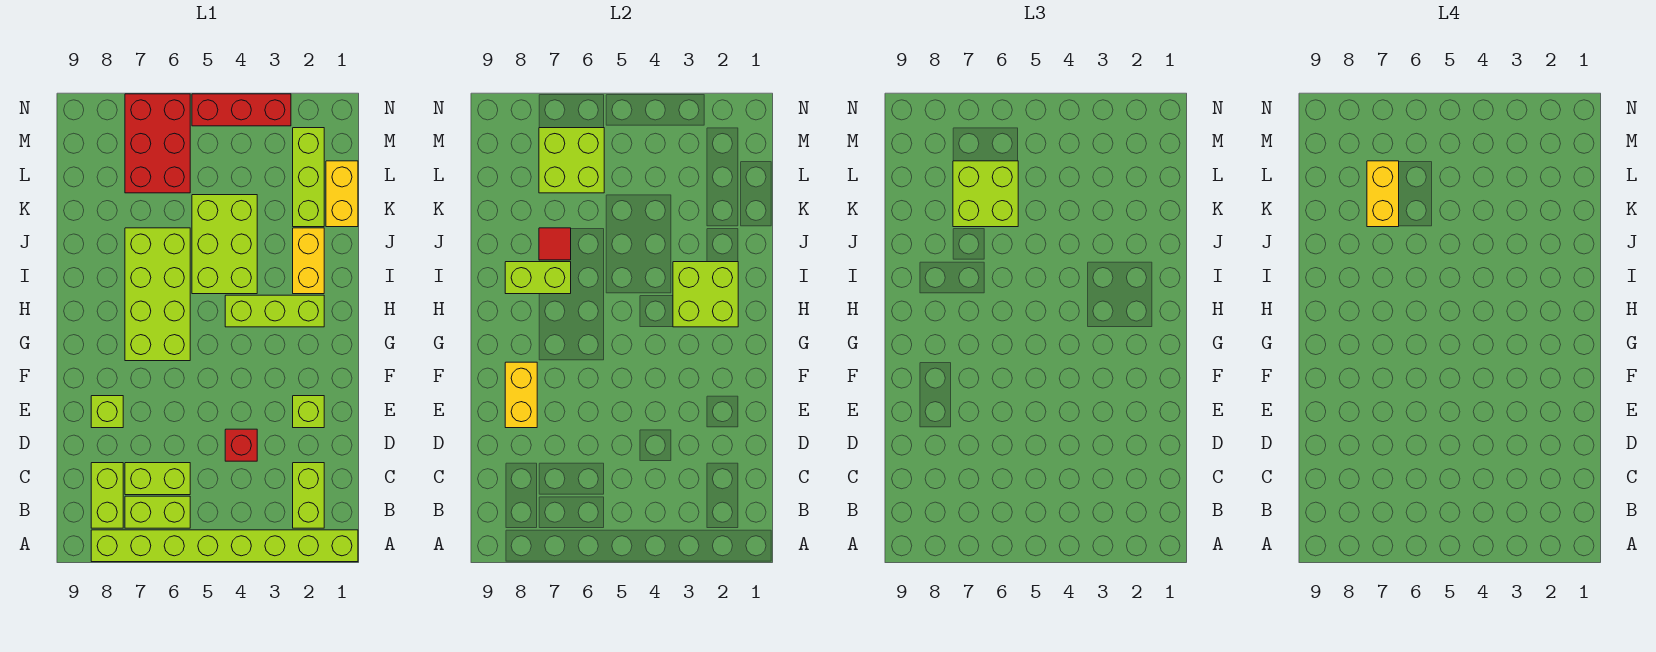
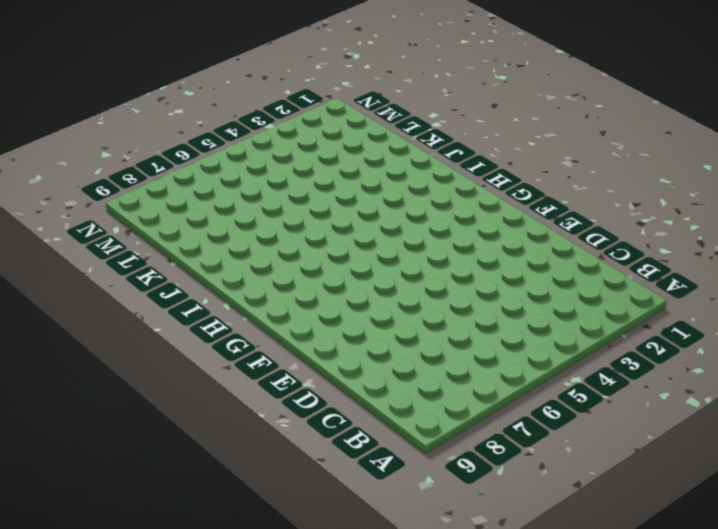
none -> lime 1x8 brick [91,530,358,562]
none -> lime 1x2 brick [293,463,324,528]
none -> lime 1x2 brick [125,496,190,528]

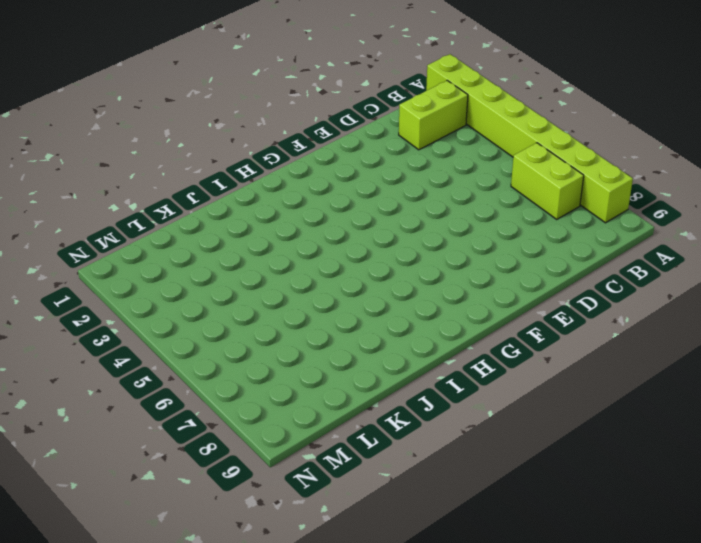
none -> lime 1x2 brick [91,463,123,528]
none -> lime 1x2 brick [125,463,190,495]
none -> red 1x1 brick [225,429,257,461]

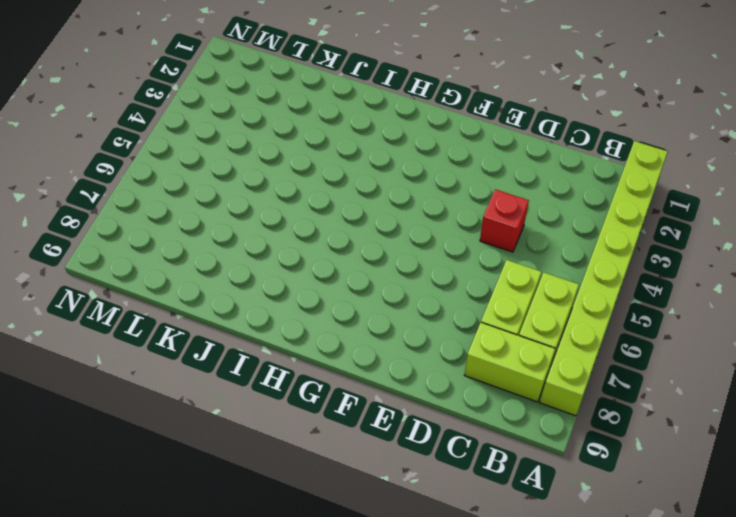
none -> lime 1x2 brick [293,463,324,528]
none -> lime 1x1 brick [293,396,324,428]
none -> lime 1x1 brick [91,396,123,428]

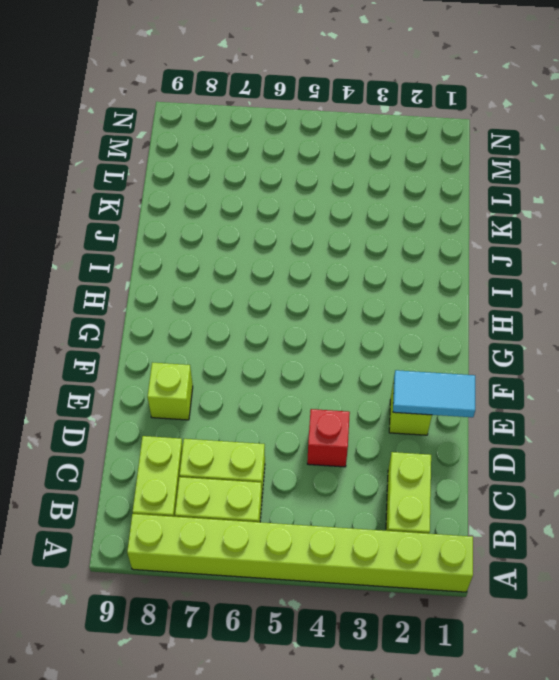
cyan 1x2 tile [393,370,475,417] -> none
none -> lime 2x4 brick [125,228,190,361]
none -> lime 1x3 brick [225,295,324,327]
none -> yellow 1x2 brick [293,228,324,294]

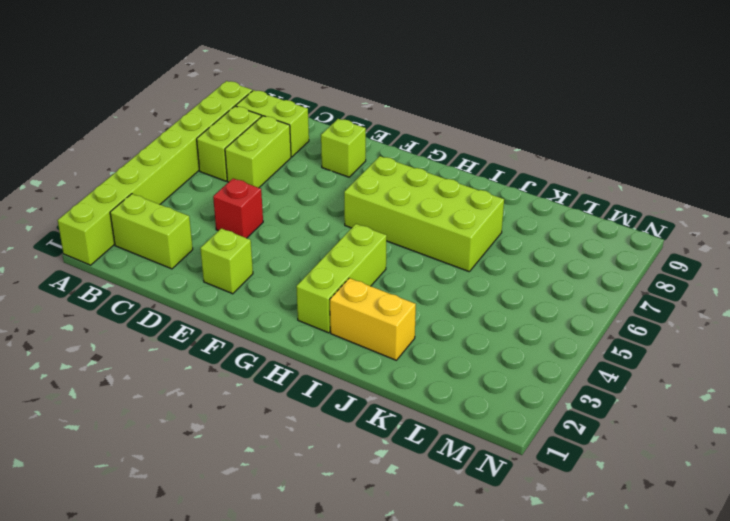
none -> lime 2x3 brick [192,195,257,294]
none -> yellow 1x2 brick [326,161,358,227]
none -> lime 1x3 brick [293,128,324,227]

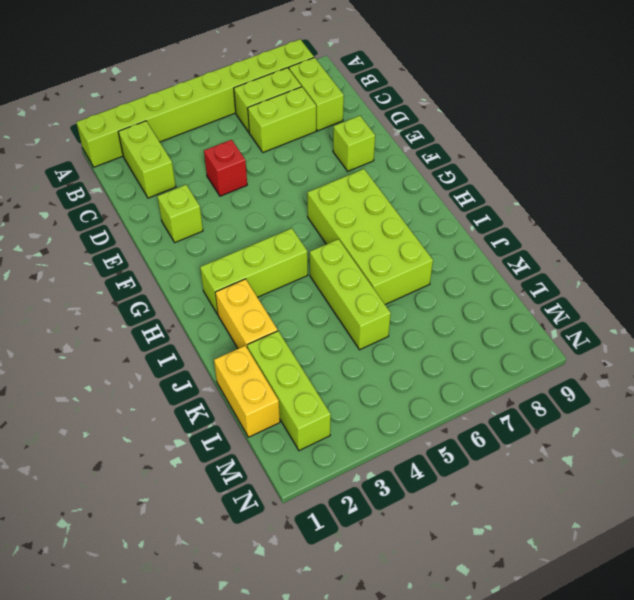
lime 1x3 brick [310,239,391,350] -> lime 2x3 brick [192,195,257,294]
none -> red 2x3 brick [125,94,190,193]
none -> red 1x3 brick [192,94,291,126]
none -> yellow 1x2 brick [505,362,537,428]

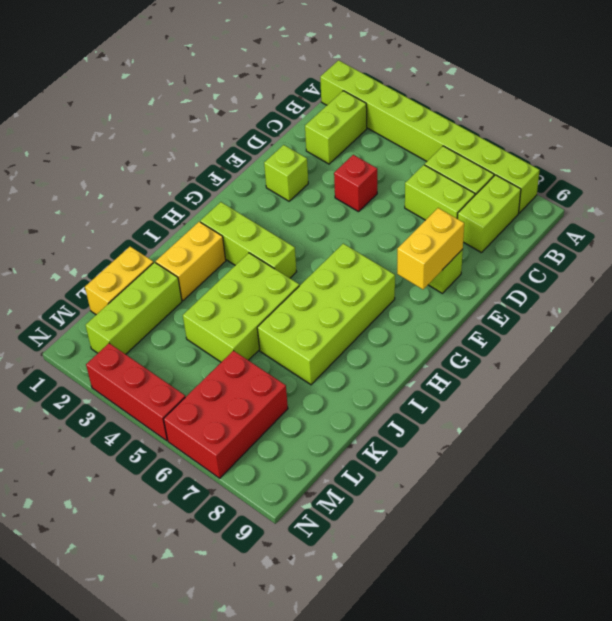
none -> lime 2x2 brick [673,262,738,327]
none -> lime 1x2 brick [505,262,571,294]
none -> red 1x1 tile [539,228,571,260]

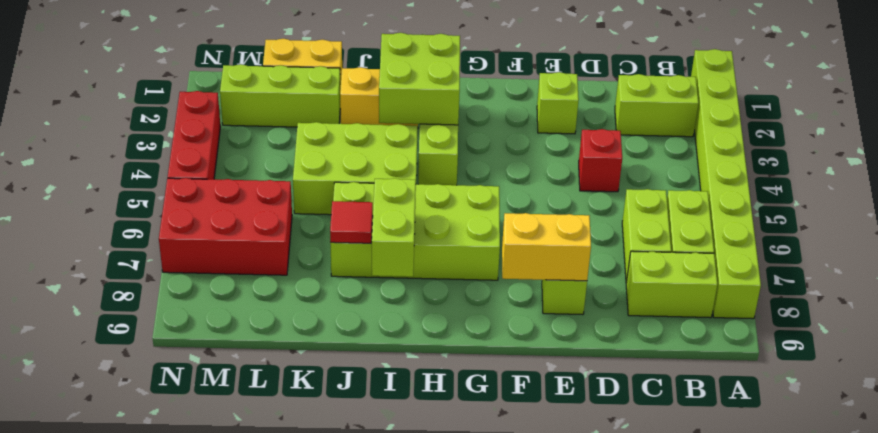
none -> lime 2x2 brick [539,128,604,193]
none -> lime 2x2 brick [953,161,1018,227]
none -> yellow 1x2 brick [1367,161,1399,227]

